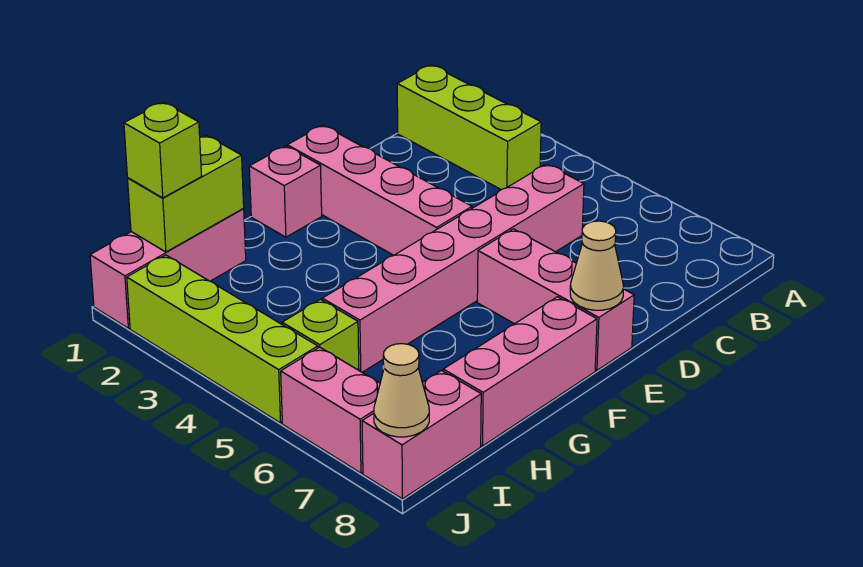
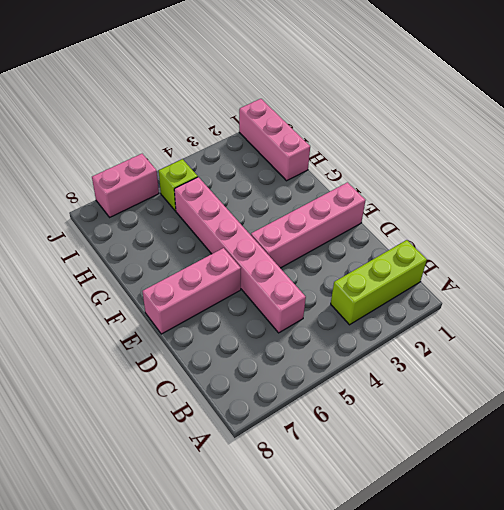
none -> pink 1x1 brick [249,146,322,237]
none -> pink 1x3 brick [443,297,597,446]
none -> pink 1x2 brick [362,370,481,499]

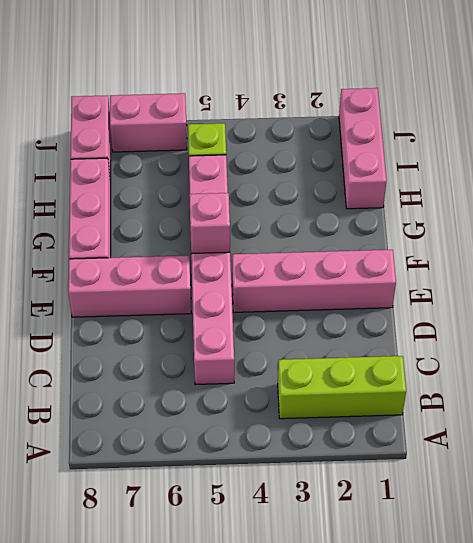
pink 1x1 brick [189,193,230,254] -> pink 1x1 brick moved to [249,146,322,237]
none -> lime 1x4 brick [127,255,318,423]
none -> tan 1x1 cone [570,221,624,310]
none -> lime 1x2 brick [128,135,244,252]

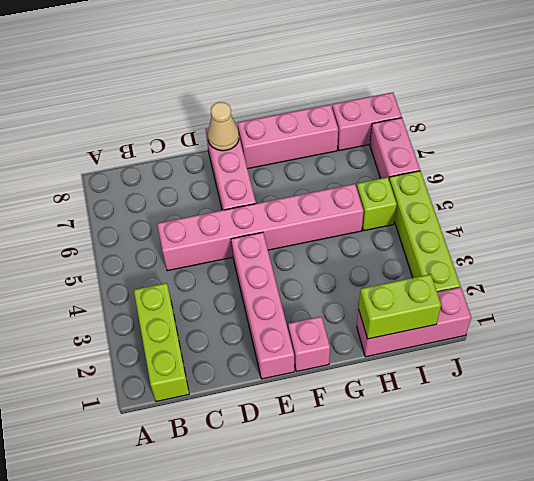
none -> tan 1x1 cone [374,344,429,437]
none -> lime 1x1 brick [124,102,202,198]

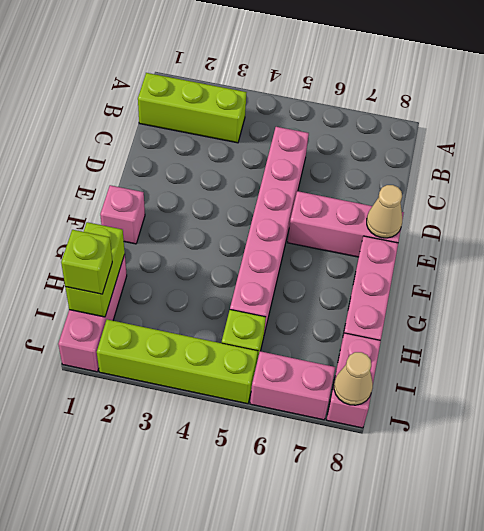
none -> pink 1x4 brick [287,125,472,255]

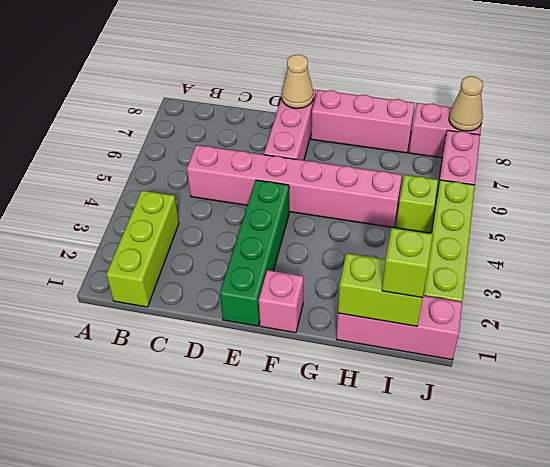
green 1x4 brick [220,180,289,326] -> pink 1x4 brick [287,125,472,255]

